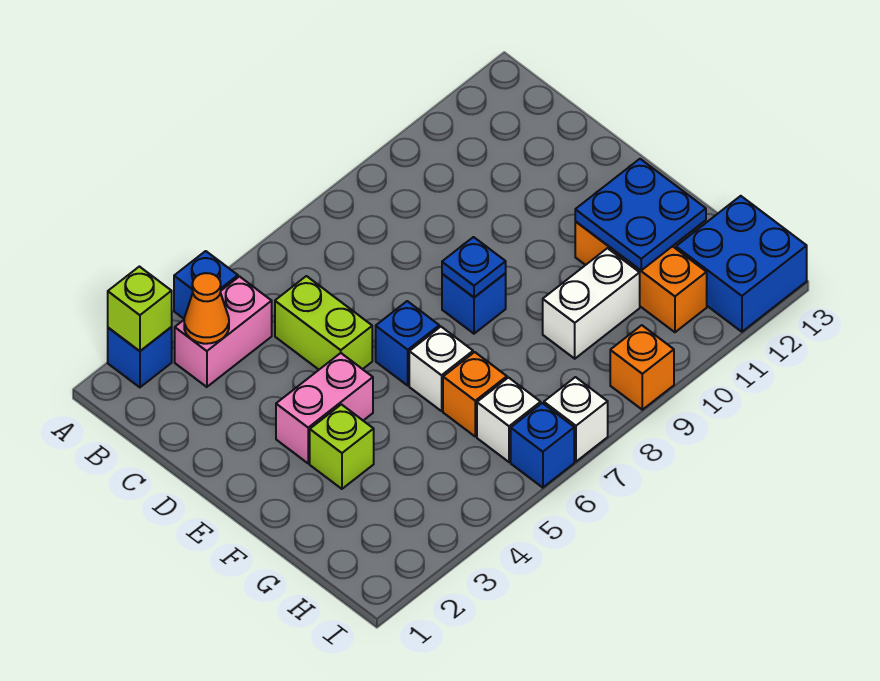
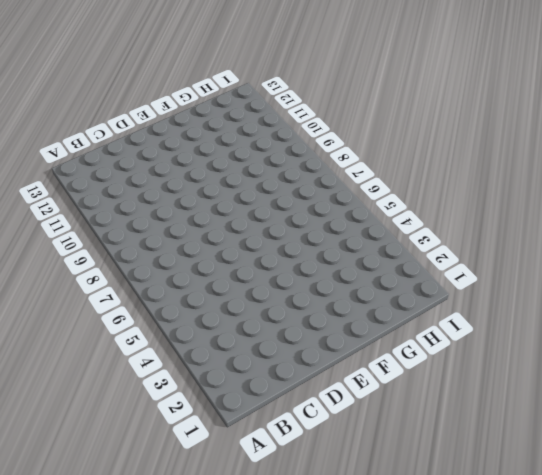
none -> blue 1x1 brick [108,327,172,387]
none -> blue 1x1 brick [174,251,238,319]
none -> pink 1x2 brick [175,277,272,387]

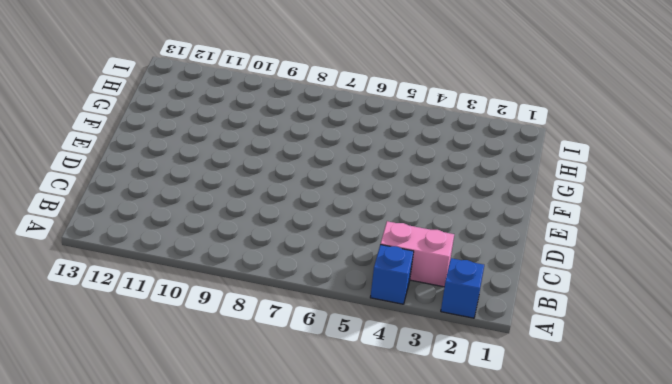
none -> lime 1x2 brick [275,276,372,370]
none -> pink 1x2 brick [276,353,373,463]
none -> blue 1x1 brick [376,301,439,385]

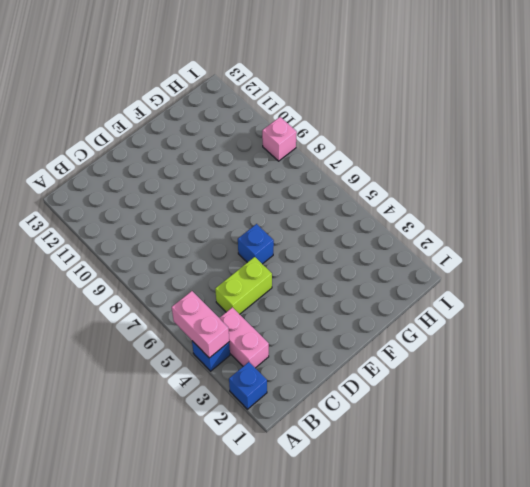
pink 1x2 brick [172,291,229,358] -> pink 1x2 brick moved to [276,353,373,463]
pink 1x1 brick [262,117,297,161] -> orange 1x1 brick [610,325,674,410]
none -> blue 1x1 brick [442,273,506,334]
none -> lime 1x1 brick [310,404,374,489]
none -> white 1x1 brick [409,327,473,411]

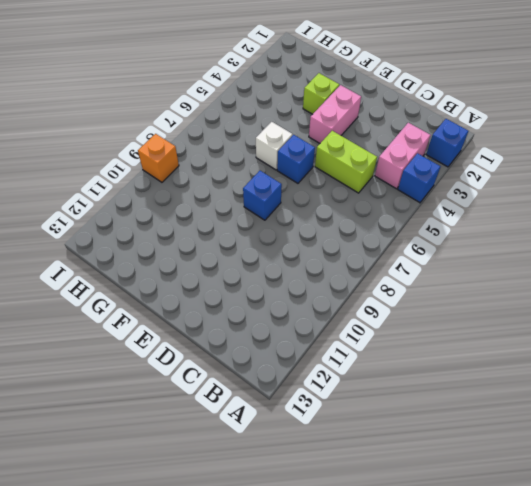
none -> orange 1x3 brick [575,221,707,332]
none -> orange 1x1 brick [443,352,507,436]
none -> white 1x2 brick [543,248,640,359]

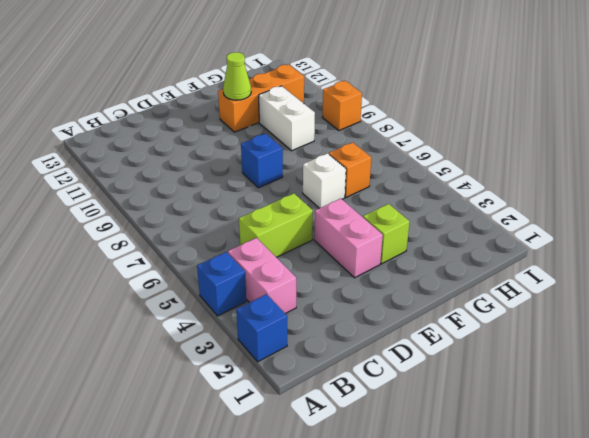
lime 1x1 cone [223,52,251,100] -> blue 2x2 plate [575,159,706,270]
none -> blue 1x1 brick [376,301,439,385]
none -> white 1x1 brick [477,378,541,462]
none -> blue 2x2 brick [676,196,807,332]

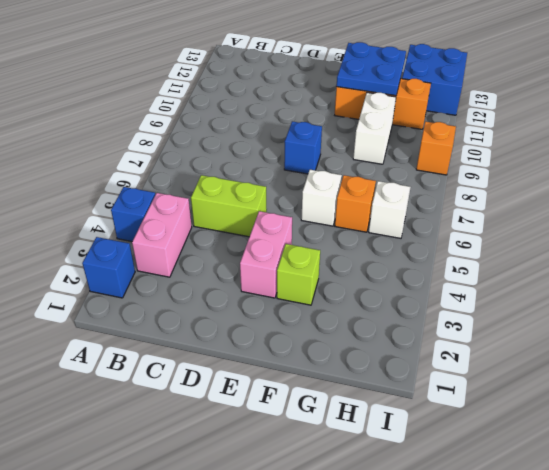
none -> blue 1x1 brick [376,301,439,385]
none -> blue 1x1 brick [511,403,574,488]
none -> white 1x1 brick [544,377,608,462]

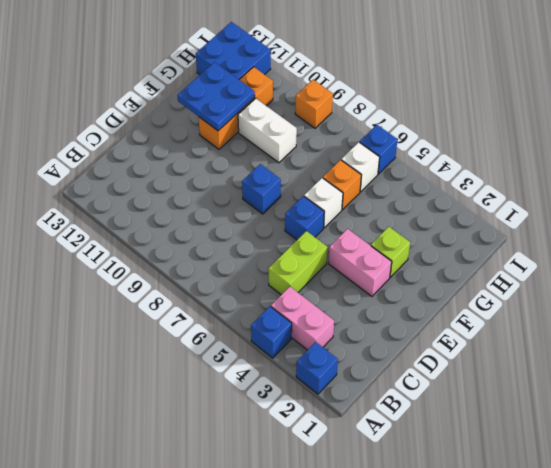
none -> white 1x1 brick [544,377,608,462]
none -> lime 1x1 brick [108,267,172,351]
none -> orange 1x1 cone [184,273,229,344]

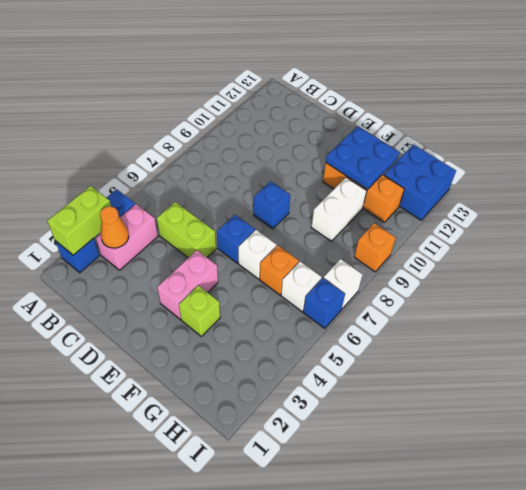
lime 1x2 brick [47,186,111,255] -> lime 1x1 brick [108,267,172,351]
none -> blue 1x1 plate [442,237,506,297]

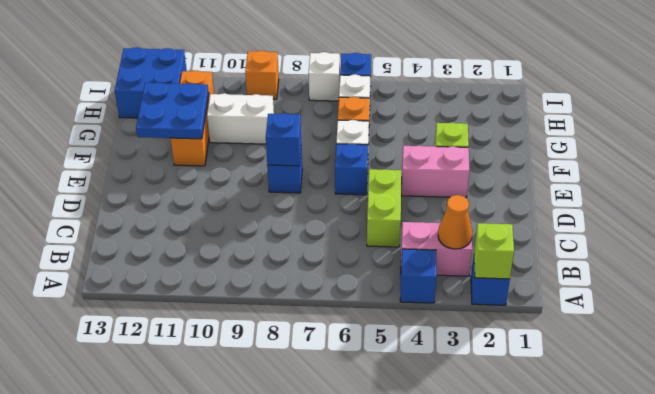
blue 1x1 brick [266,113,301,166] -> blue 1x1 plate [442,237,506,297]

